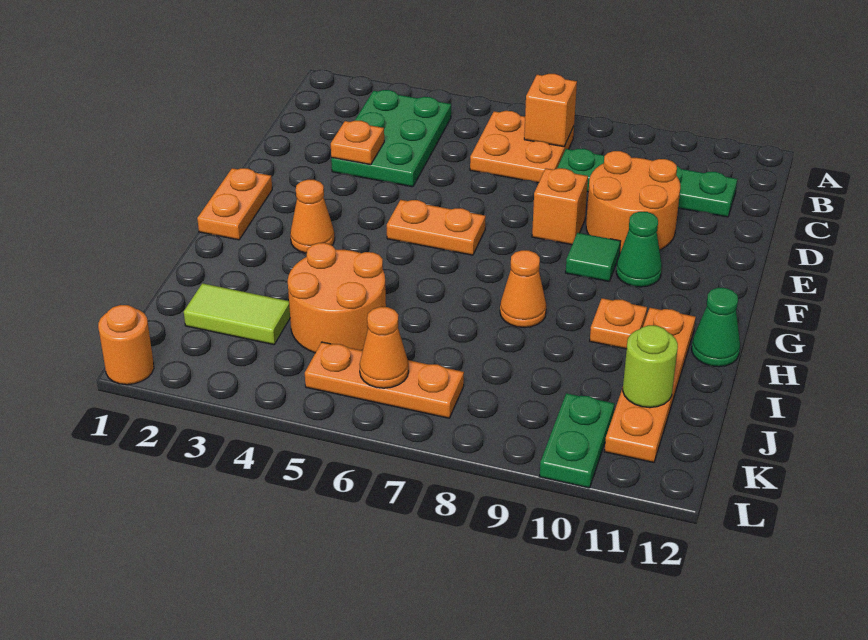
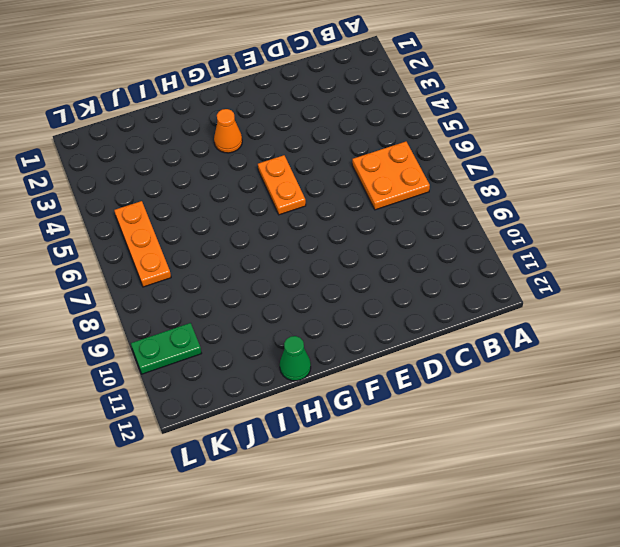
none -> green 2x3 plate [331,90,451,187]
none -> green 1x4 plate [557,149,737,217]
none -> orange 2x2 round brick [586,151,680,254]

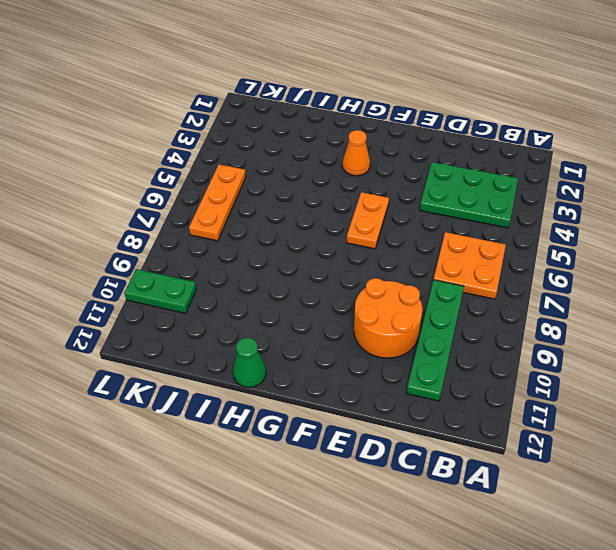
none -> orange 1x1 brick [532,168,588,245]
none -> orange 1x2 plate [197,168,272,240]
none -> green 1x1 tile [566,233,621,281]

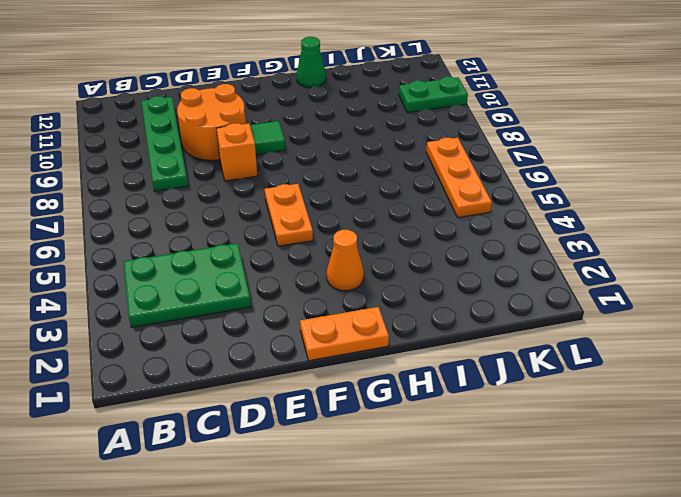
none -> orange 2x2 plate [470,111,574,183]
none -> green 1x1 cone [616,212,662,287]
none -> orange 1x1 cone [500,250,546,328]

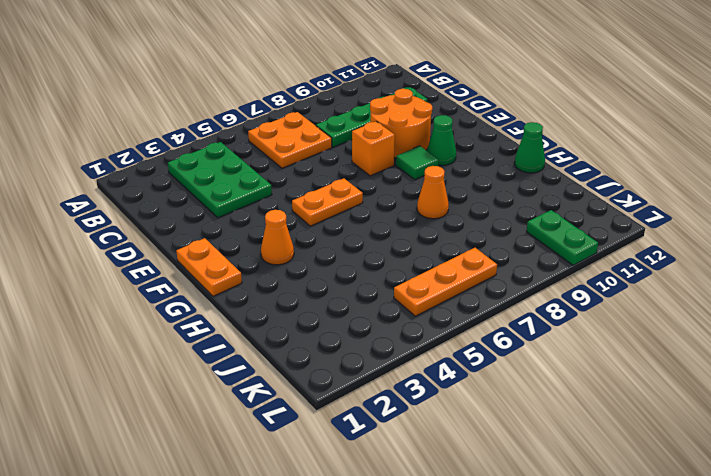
none -> orange 1x1 plate [590,298,647,349]
none -> orange 1x4 plate [604,308,696,463]
none -> orange 2x2 round brick [288,243,386,353]

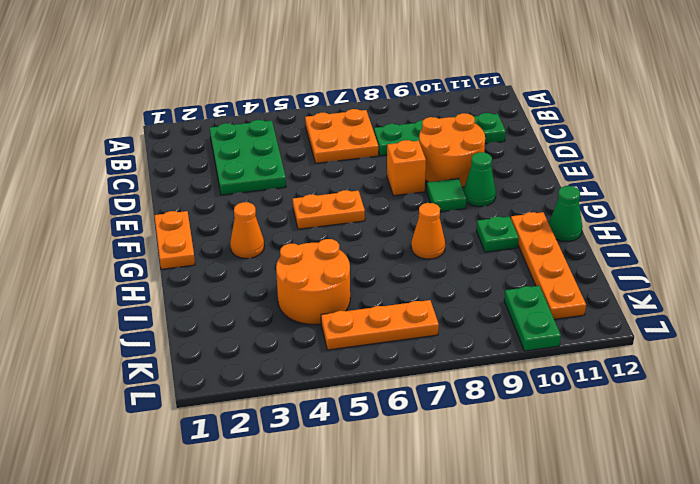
green 1x1 plate [476,216,519,252] -> orange 1x1 plate [590,298,647,349]
none -> lime 1x2 tile [184,283,290,345]
none -> orange 1x1 round brick [98,305,154,385]
none -> orange 1x1 brick [524,74,577,147]

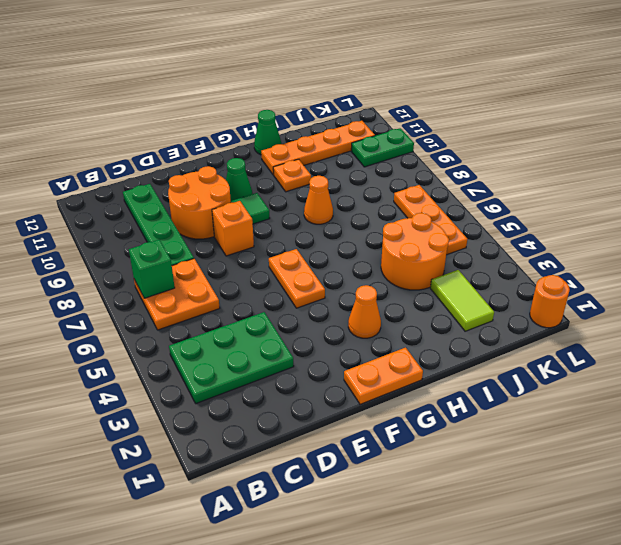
green 1x1 brick [129,240,175,298] -> orange 1x1 brick [524,74,577,147]
none -> orange 1x1 plate [331,121,384,165]
none -> lime 1x1 round brick [623,325,678,408]
none -> orange 1x1 cone [359,307,409,388]

